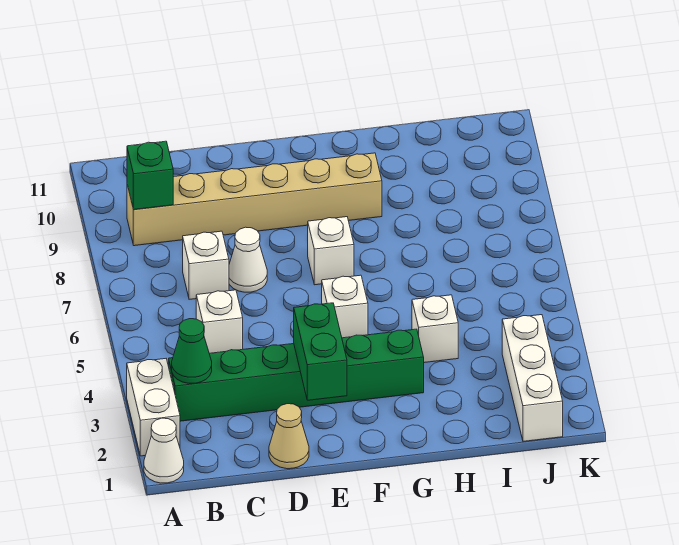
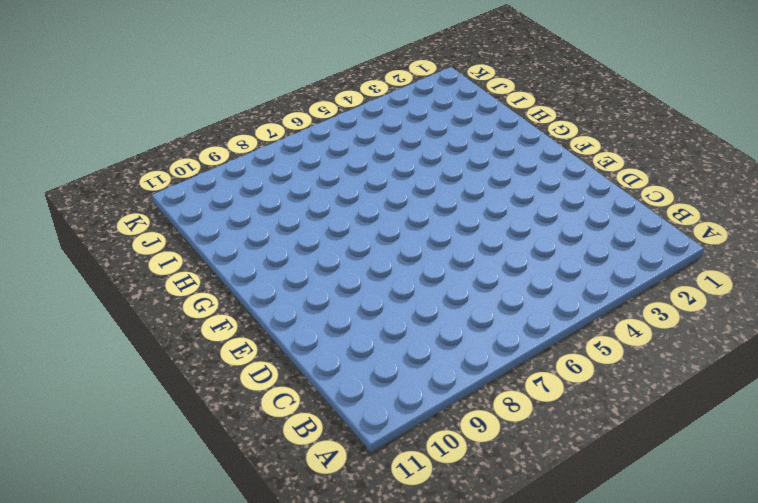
none -> white 1x1 cone [144,418,184,483]
none -> white 1x2 brick [127,359,180,456]
none -> green 1x6 brick [169,329,424,421]

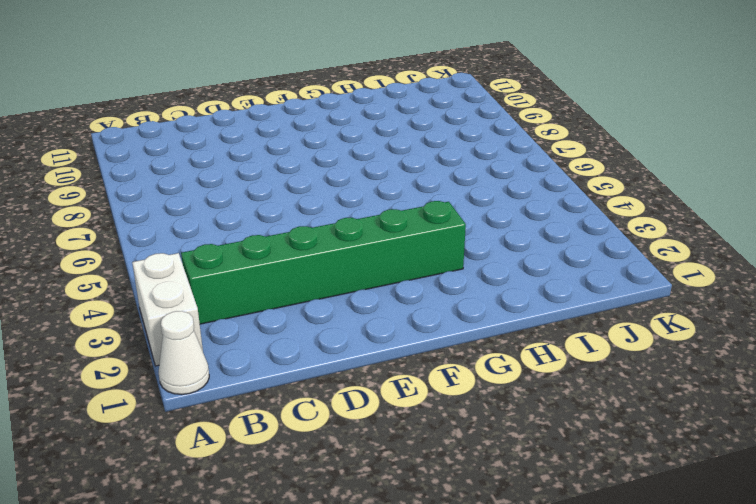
none -> tan 1x6 brick [127,153,382,246]
none -> white 1x1 brick [196,290,243,353]
none -> white 1x1 brick [183,231,229,299]

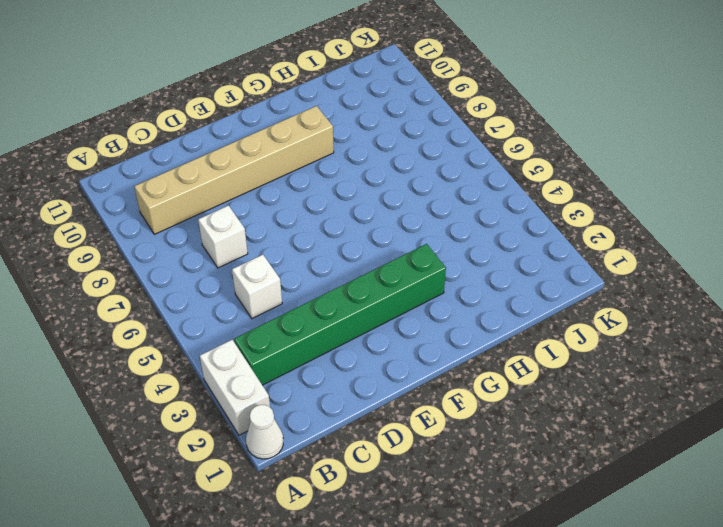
none -> tan 1x1 cone [269,404,309,469]
none -> white 1x1 cone [229,227,267,292]
none -> white 1x1 brick [322,275,368,338]

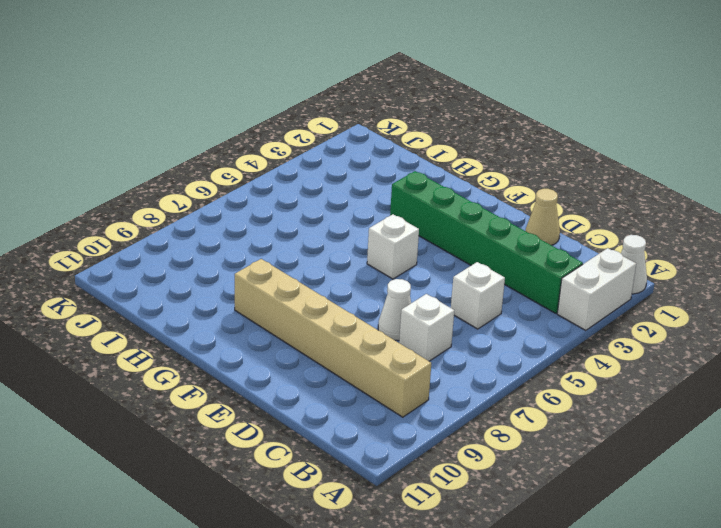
none -> white 1x1 brick [308,217,354,285]
none -> white 1x1 brick [412,295,458,363]
none -> white 1x3 brick [502,315,563,441]

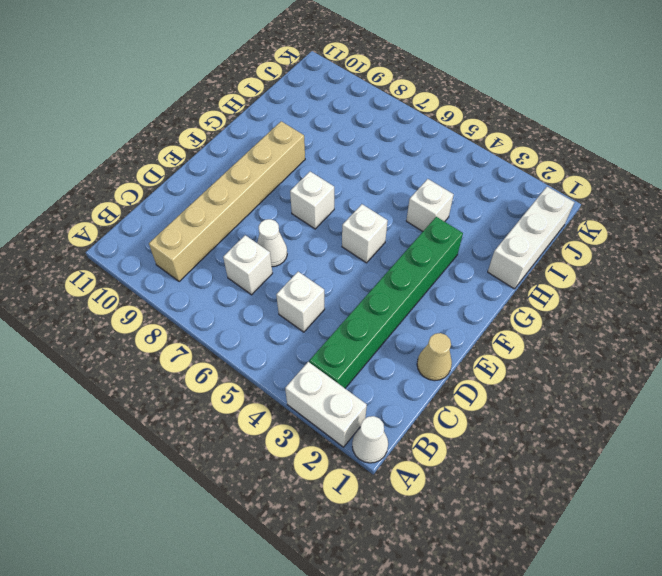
white 1x3 brick [488,187,574,289] -> white 1x3 brick turned to [502,315,563,441]
none -> green 1x1 cone [172,319,212,383]
none -> green 1x1 brick [127,141,173,210]
none -> green 1x2 brick [294,303,347,400]

